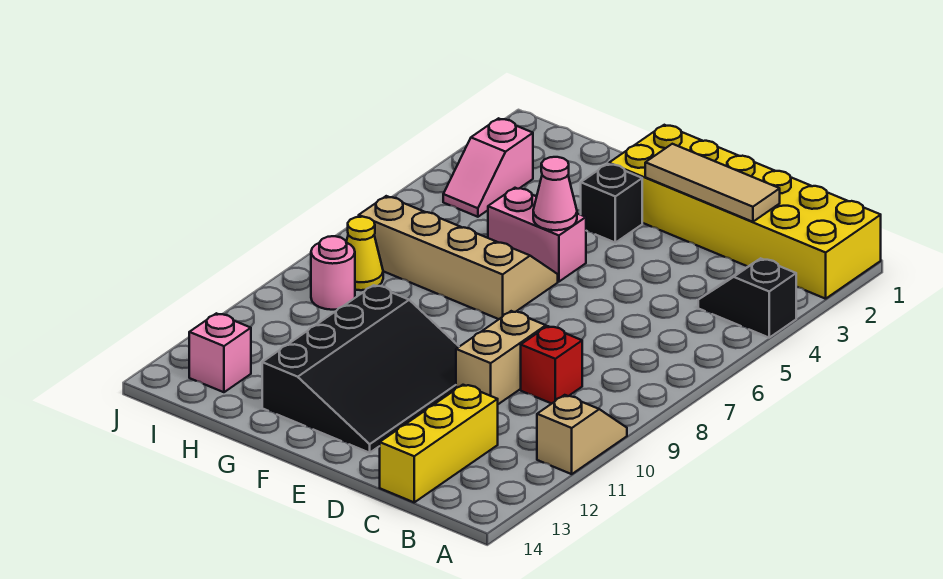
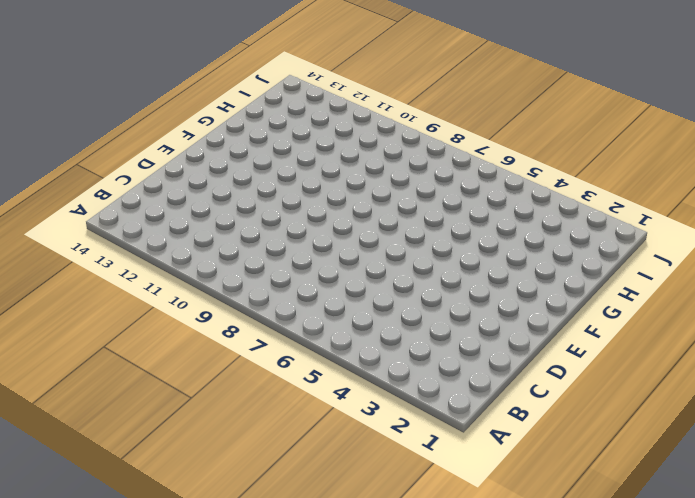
none -> yellow 2x6 brick [609,125,881,299]
none -> black 1x2 slope [698,258,796,338]
none -> tan 1x2 slope [537,395,627,474]

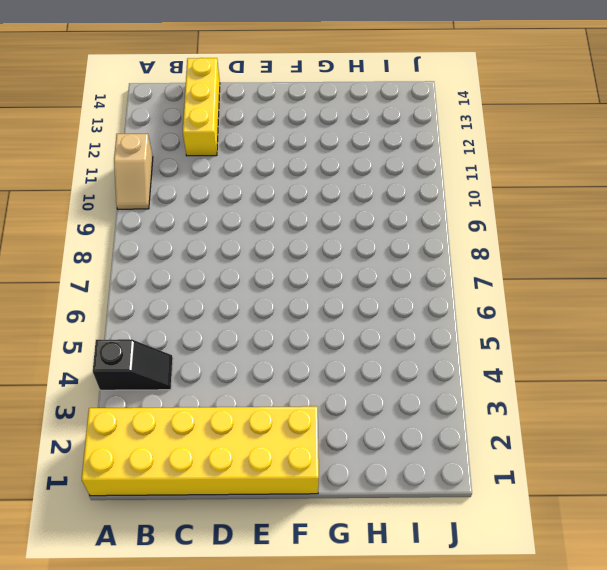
none -> red 1x1 brick [521,326,582,404]
none -> tan 1x2 brick [456,311,546,404]
none -> black 3x4 slope [262,285,459,453]

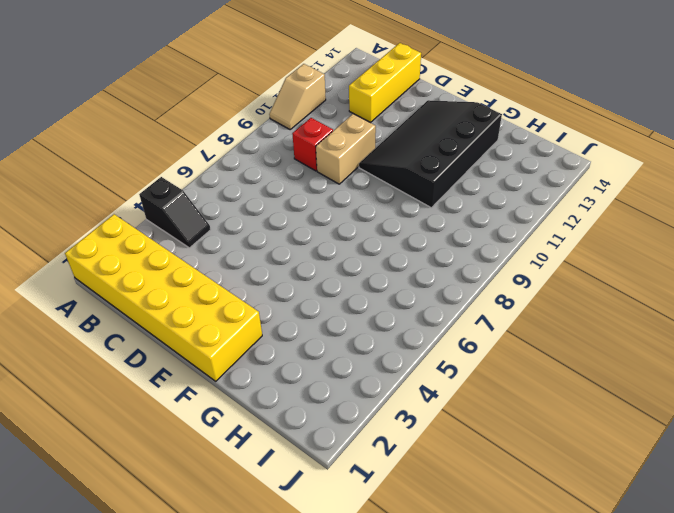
none -> black 1x1 brick [581,164,642,243]
none -> pink 1x2 brick [488,188,586,282]
none -> tan 2x4 slope [359,196,558,319]

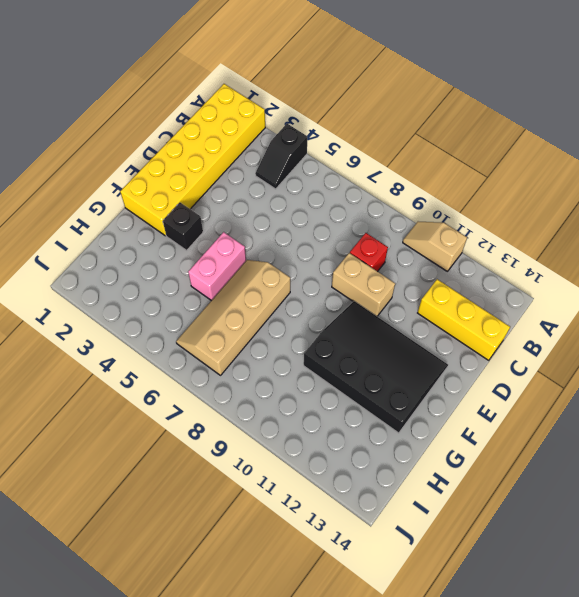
none -> pink 1x2 slope [443,118,533,217]
none -> yellow 1x1 cone [346,217,383,290]
none -> pink 1x1 round brick [311,236,355,310]

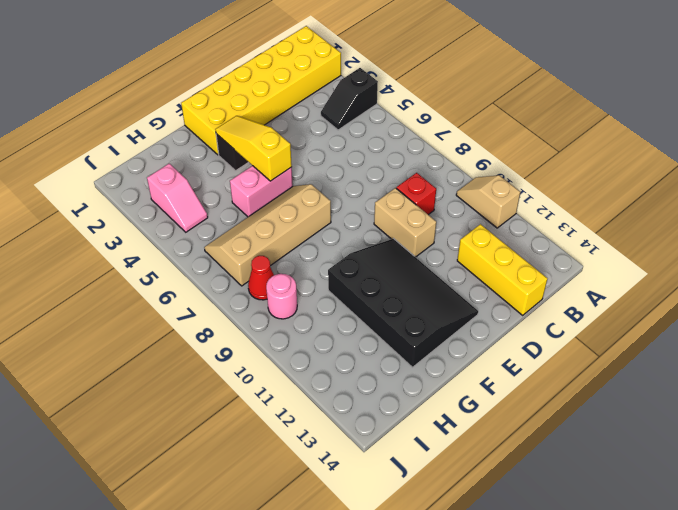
yellow 1x3 slope [215,116,292,181] -> pink 1x1 cone [533,157,577,230]
red 1x1 cone [248,256,274,300] -> yellow 1x1 cone [346,217,383,290]
none -> pink 1x1 brick [189,313,251,392]
none -> tan 1x3 tile [645,144,780,222]

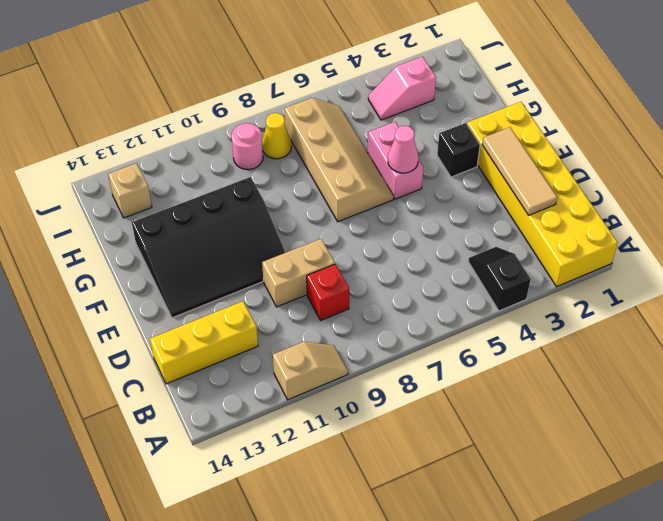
tan 1x1 brick [108,163,152,218] -> pink 1x1 brick [189,313,251,392]

